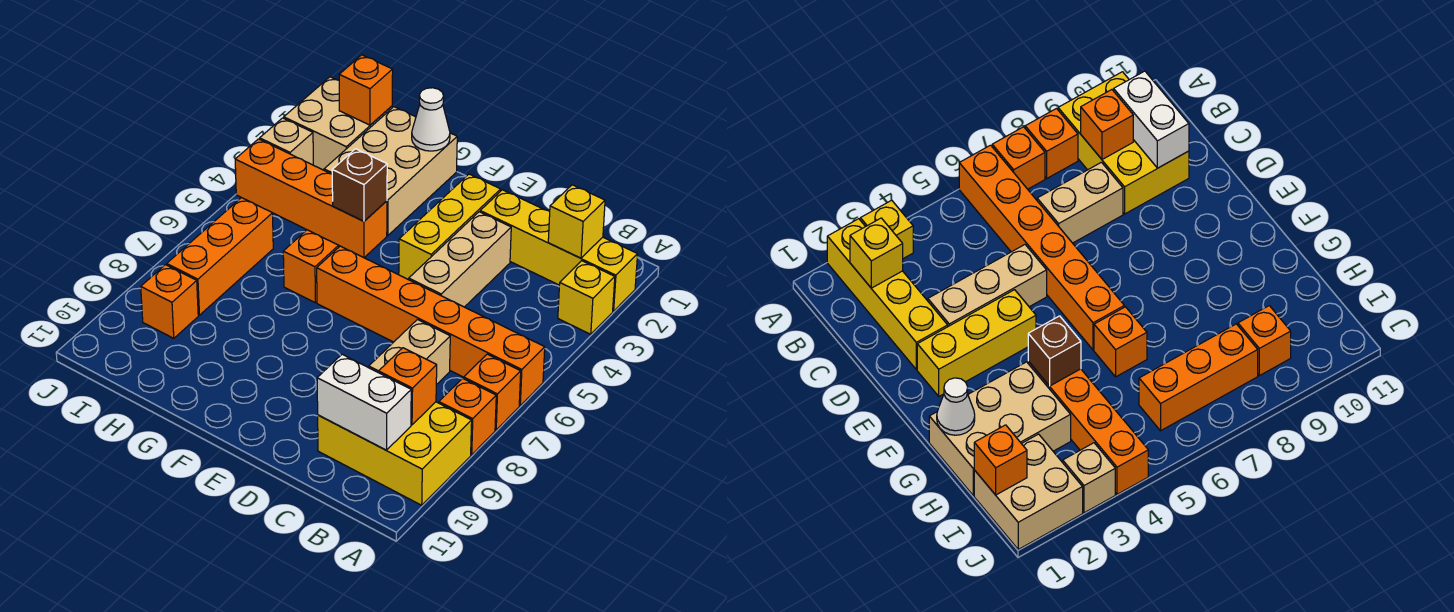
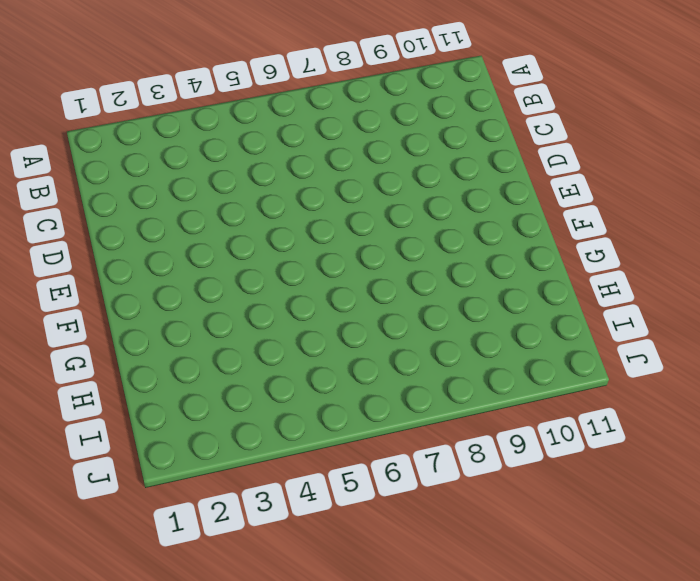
none -> yellow 1x4 brick [480,190,638,311]
none -> yellow 1x1 brick [558,261,615,334]
none -> orange 1x6 brick [317,246,545,405]

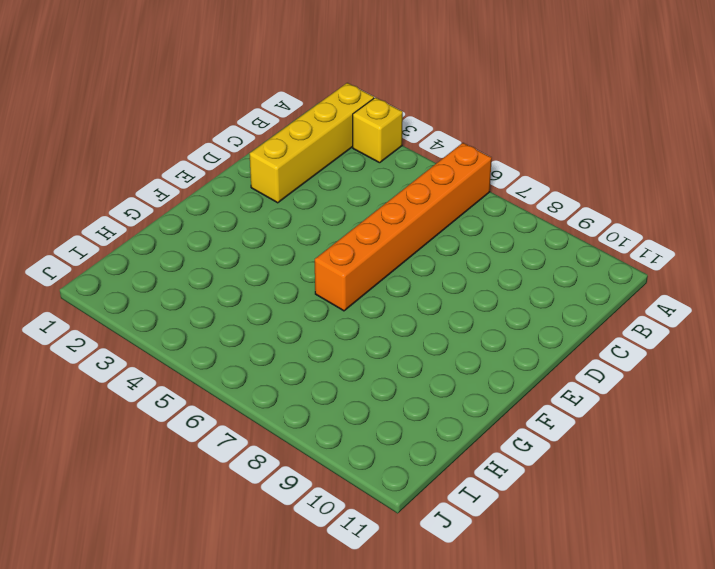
none -> orange 1x1 brick [464,354,521,430]
none -> orange 1x1 brick [439,378,496,455]
none -> yellow 2x3 brick [318,402,472,505]

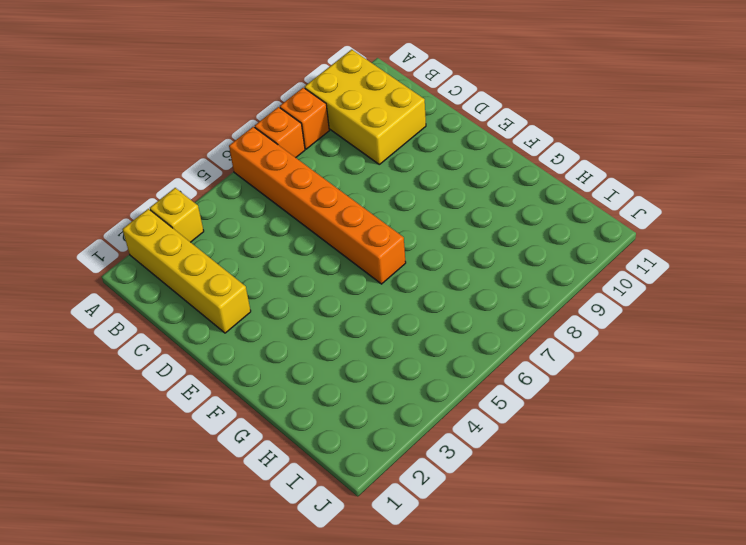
none -> tan 1x2 brick [369,320,450,385]
none -> tan 1x3 brick [409,212,511,307]
none -> yellow 1x3 brick [399,174,501,280]

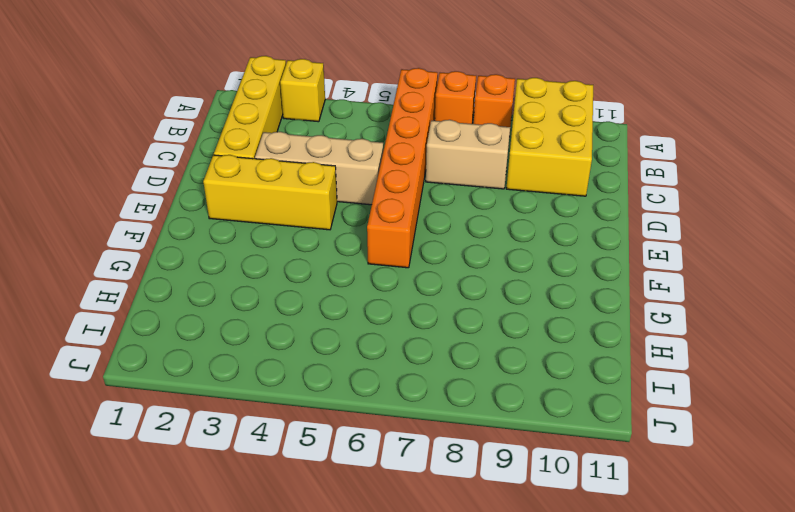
none -> tan 2x3 brick [324,107,457,236]
none -> orange 1x4 brick [235,139,387,258]
none -> orange 1x1 brick [283,230,339,303]

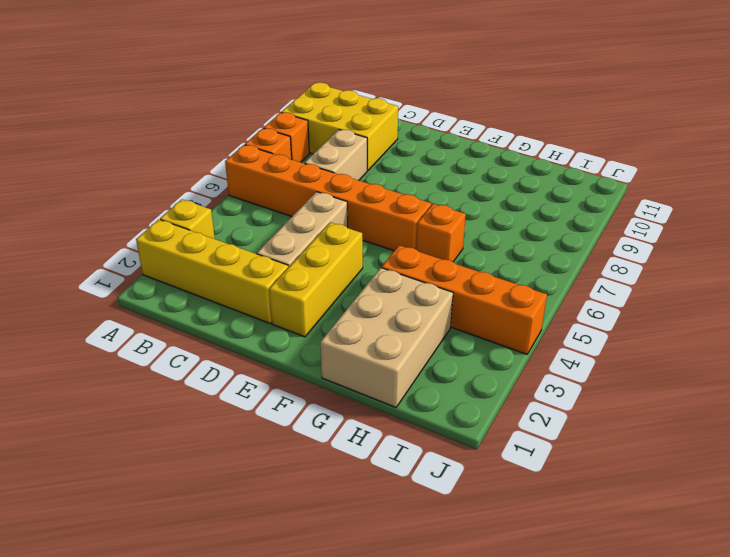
none -> tan 2x2 brick [284,77,392,170]
none -> orange 1x3 brick [167,198,273,315]
none -> orange 1x1 brick [141,265,198,338]

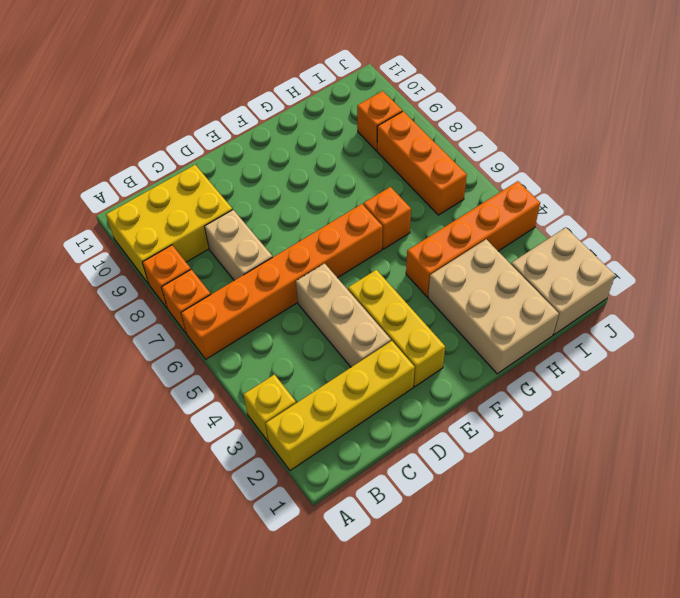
none -> tan 1x1 brick [260,118,313,165]
none -> yellow 1x1 brick [548,185,605,258]
none -> orange 1x1 brick [379,348,437,425]

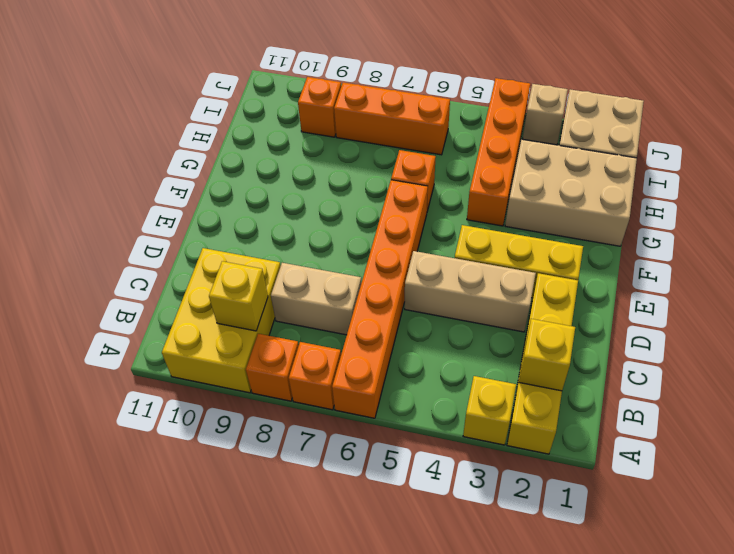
yellow 1x1 brick [209,261,268,331] -> orange 1x1 brick [379,348,437,425]
none -> white 1x2 brick [317,354,411,450]
none -> white 1x1 cone [412,88,450,151]
none -> brown 1x1 brick [332,149,387,221]

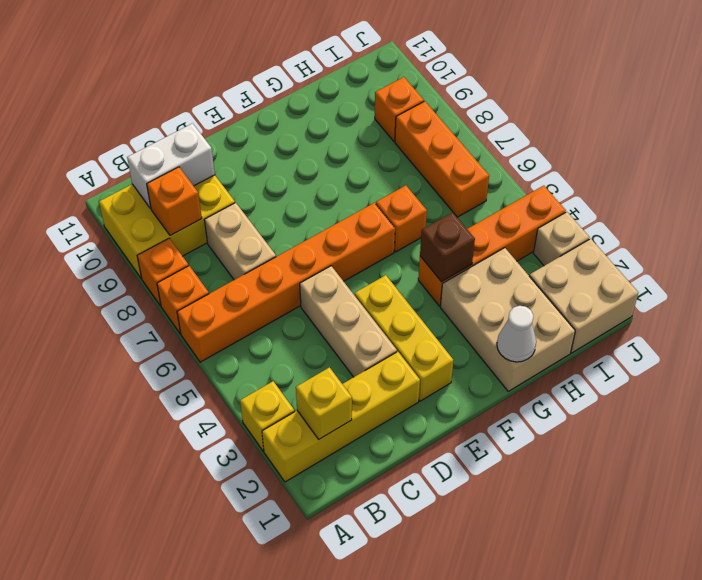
none -> orange 1x1 brick [339,55,393,125]

